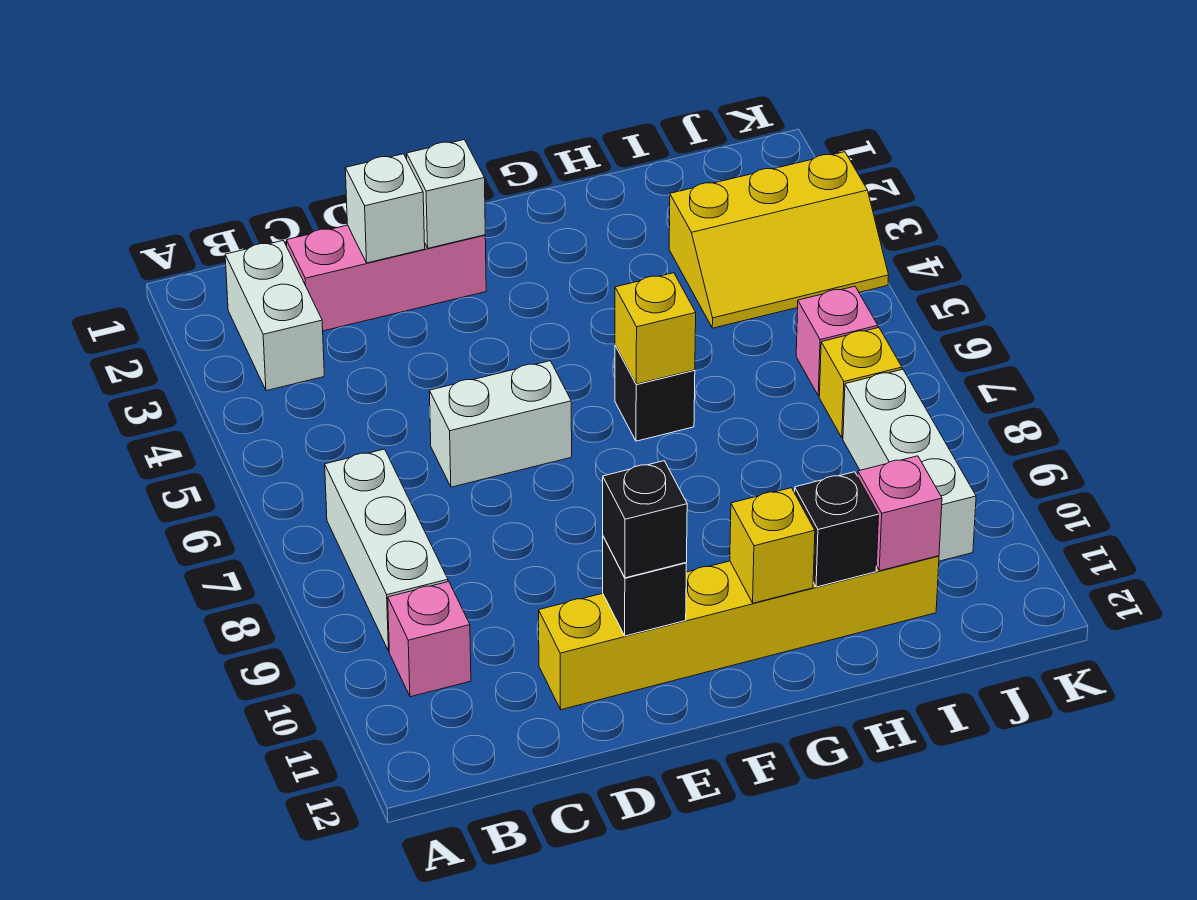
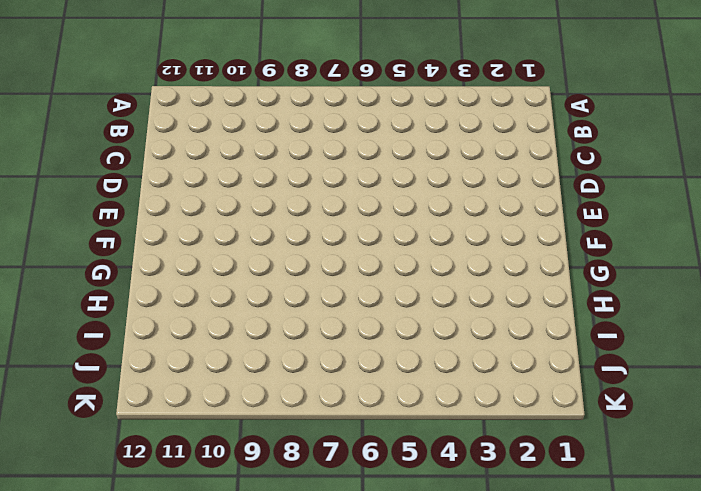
none -> white 1x2 brick [225,241,324,391]
none -> white 1x3 brick [325,449,448,651]
none -> pink 1x1 brick [388,582,471,697]

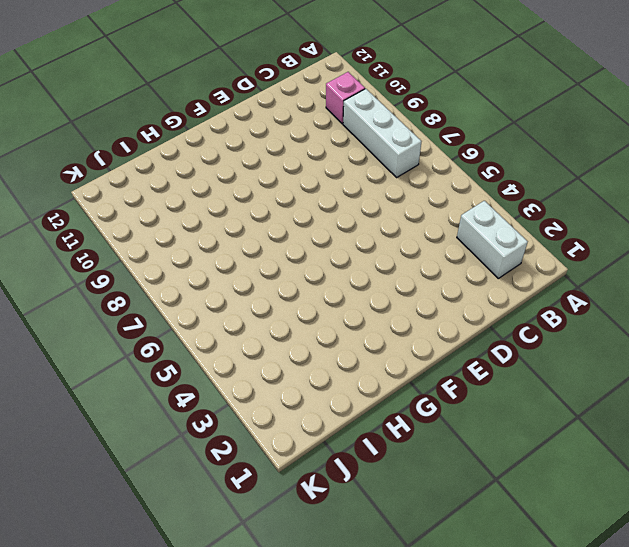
none -> pink 1x3 brick [287,225,486,331]
none -> white 1x2 brick [429,361,572,487]
none -> yellow 1x6 brick [539,556,939,710]

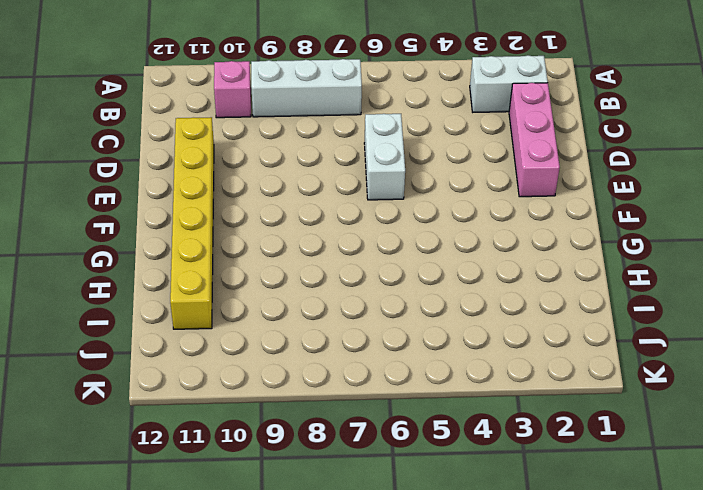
none -> black 1x1 brick [615,346,695,441]
none -> yellow 2x3 slope [669,152,889,328]
none -> pink 1x1 brick [796,286,878,396]

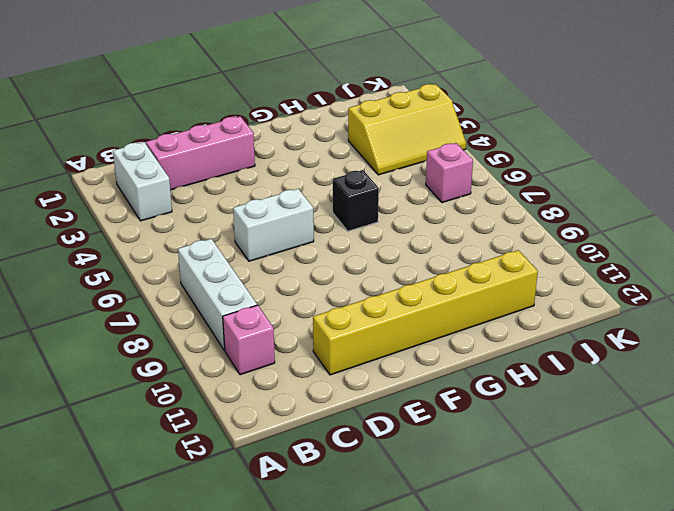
none -> yellow 1x1 brick [819,328,902,438]
none -> white 1x3 brick [843,369,976,561]
none -> white 1x1 brick [345,154,425,263]

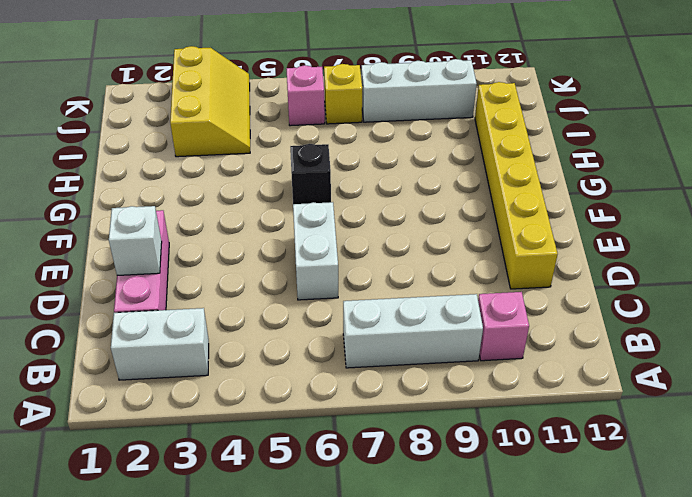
none -> white 1x1 brick [407,140,485,248]
none -> black 1x1 brick [603,537,686,636]
none -> yellow 1x1 brick [615,273,696,384]

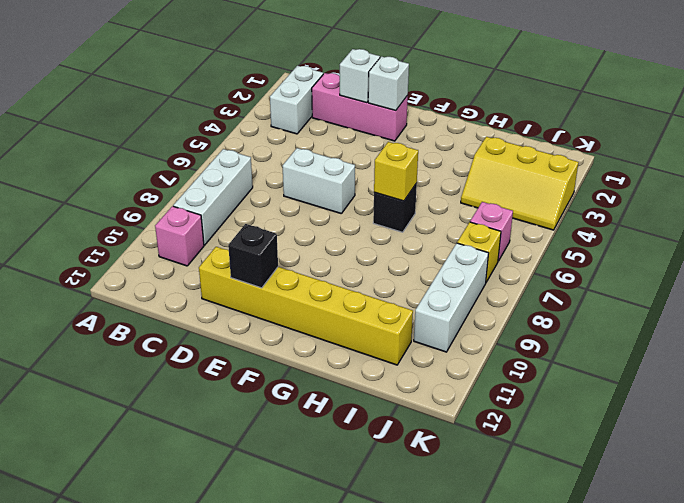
none -> yellow 1x1 brick [730,488,815,603]
none -> black 1x1 brick [794,472,879,587]
none -> pink 1x1 brick [858,456,942,571]

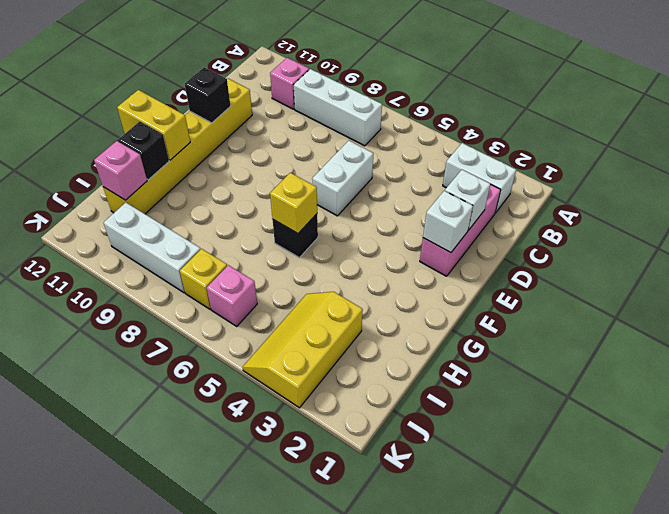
yellow 1x2 brick [117,90,190,160] -> yellow 1x1 brick [730,488,815,603]
none -> black 1x1 brick [603,461,687,578]

